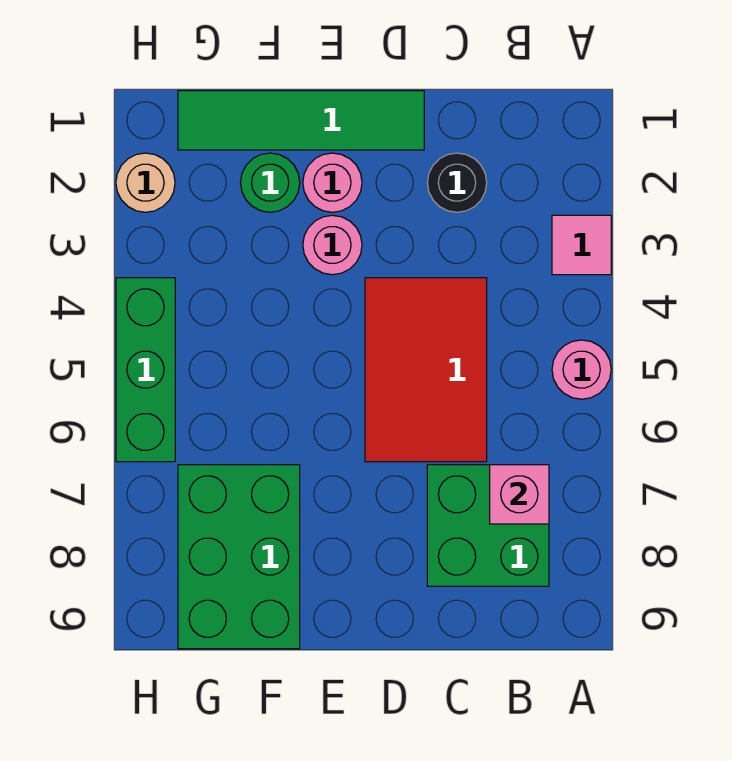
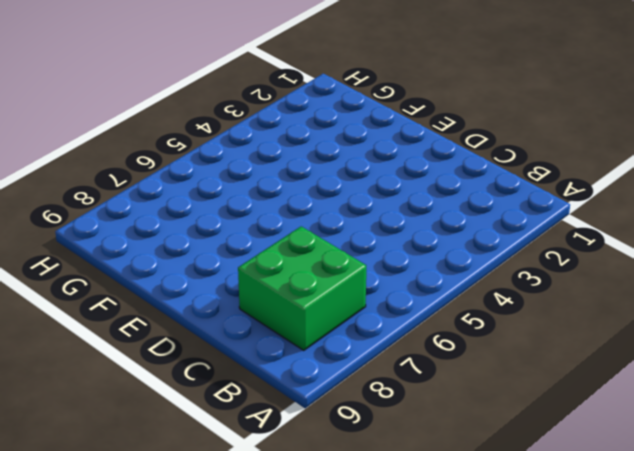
none -> pink 1x1 tile [552,215,611,275]
none -> pink 1x1 round brick [552,340,611,399]
none -> black 1x1 round brick [427,153,487,212]

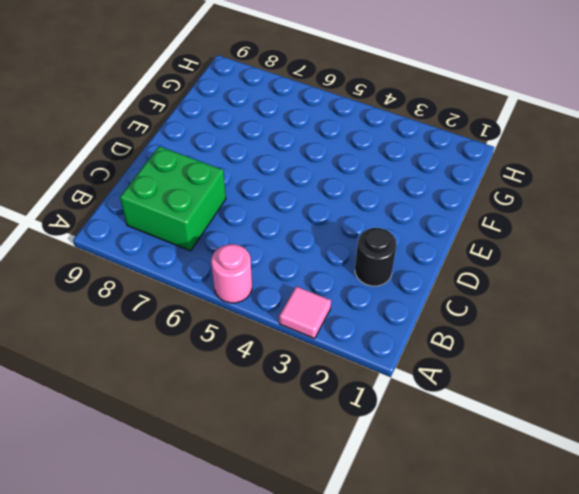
none -> red 2x3 tile [365,278,487,462]
none -> green 1x4 tile [178,91,424,150]
none -> pink 1x1 round brick [303,153,362,212]

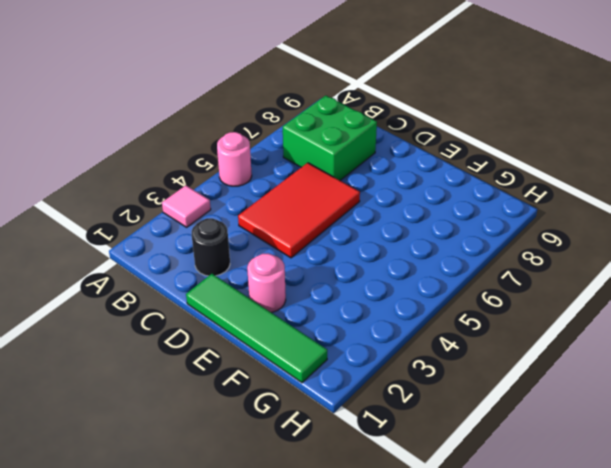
none -> pink 1x1 round brick [303,215,362,275]
none -> green 1x1 round brick [241,153,300,212]
none -> green 2x3 brick [178,465,300,649]

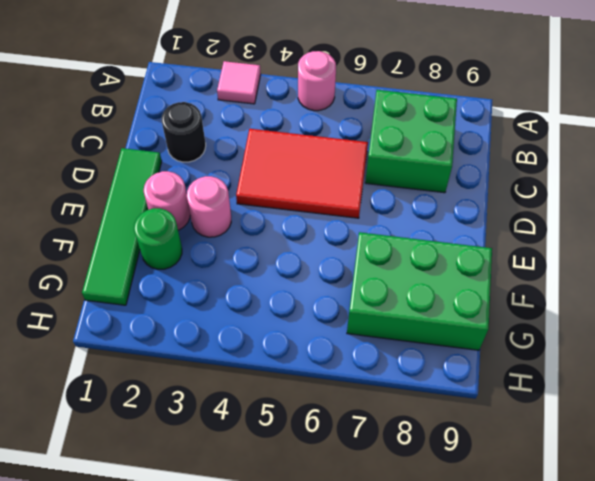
none -> tan 1x1 round brick [116,153,175,212]
none -> green 1x3 brick [116,278,175,462]
none -> pink 1x1 brick [490,465,549,524]

